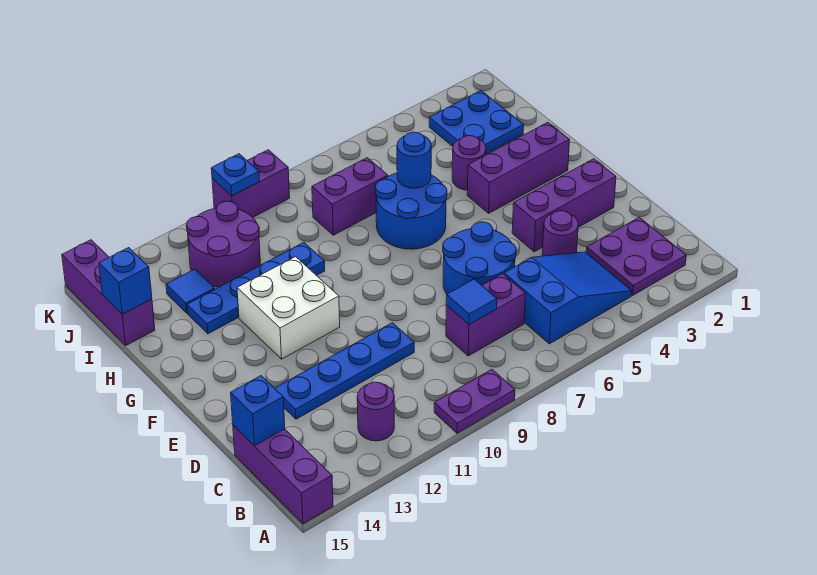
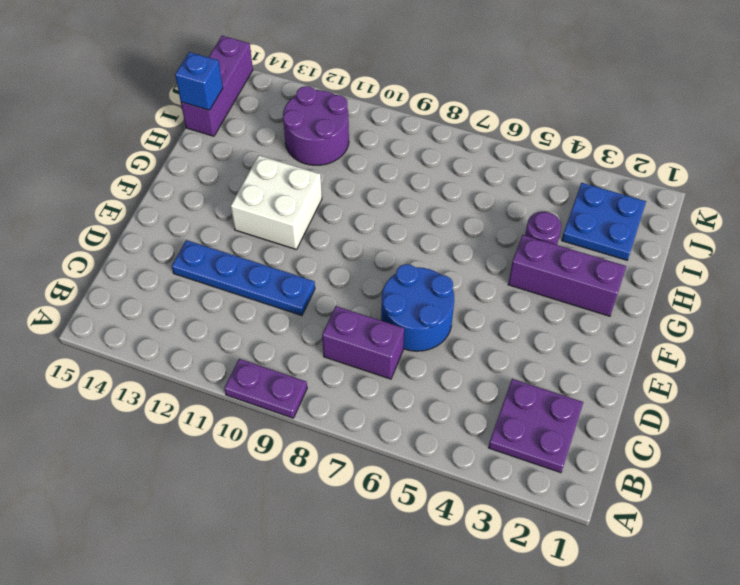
none -> purple 1x3 brick [233,425,333,524]
none -> blue 2x3 slope [504,252,632,344]
none -> purple 1x1 round brick [357,382,394,441]

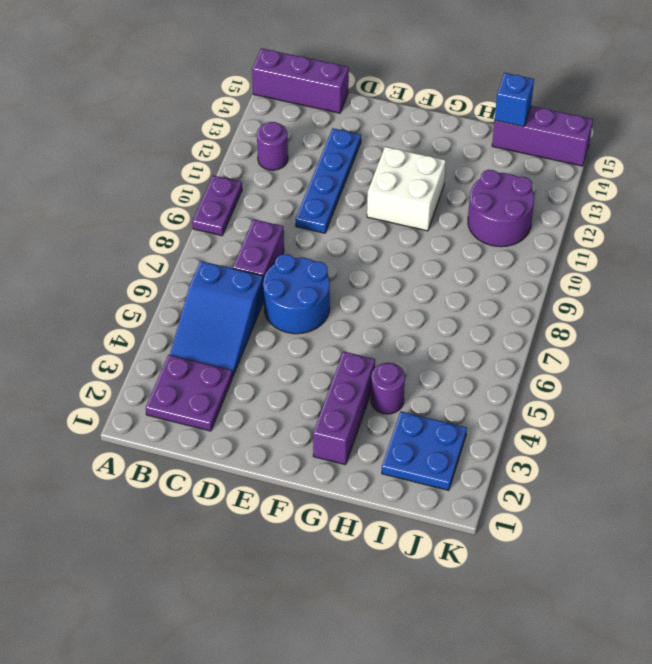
none -> purple 1x1 round brick [542,211,578,256]
none -> purple 1x3 brick [512,159,616,252]
none -> blue 2x2 round brick [375,173,447,249]

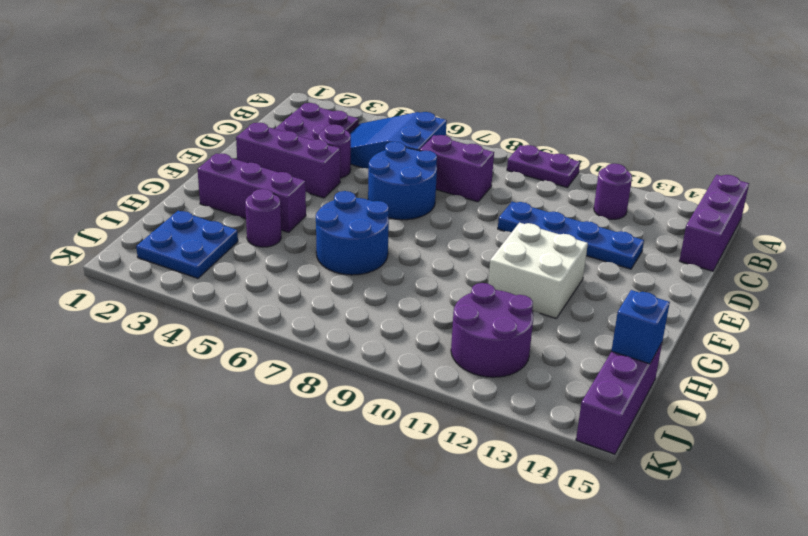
none -> blue 1x4 plate [187,243,325,334]
none -> purple 1x2 brick [312,158,388,235]
none -> blue 1x1 tile [166,269,215,313]

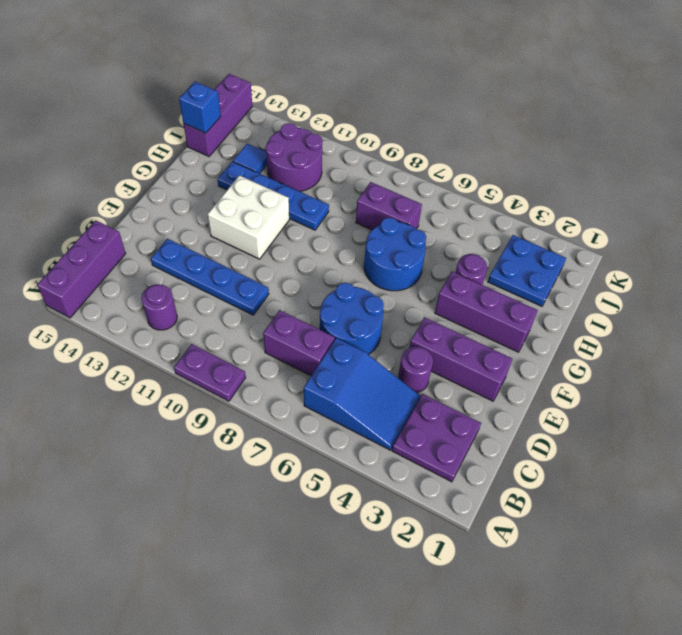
none -> purple 1x2 brick [212,150,290,217]
none -> blue 1x1 tile [446,279,497,324]
none -> blue 1x1 brick [231,376,285,446]

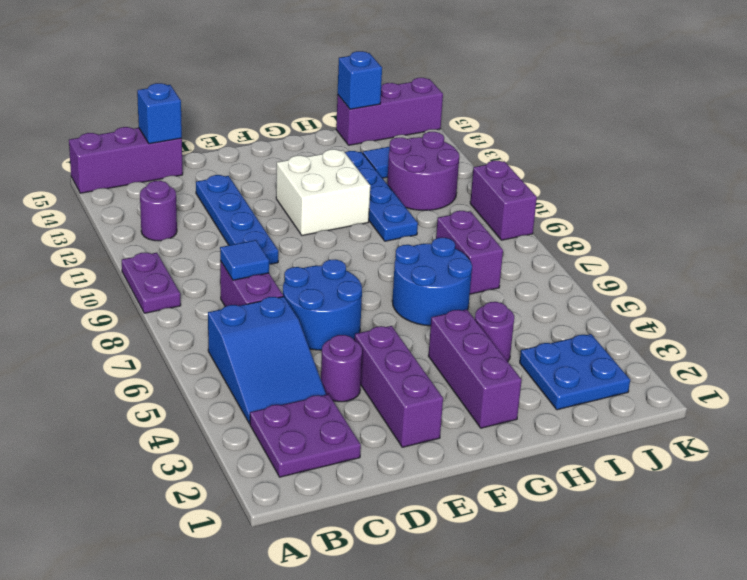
none -> blue 1x1 round brick [397,132,431,188]
none -> blue 1x1 plate [211,154,259,196]

